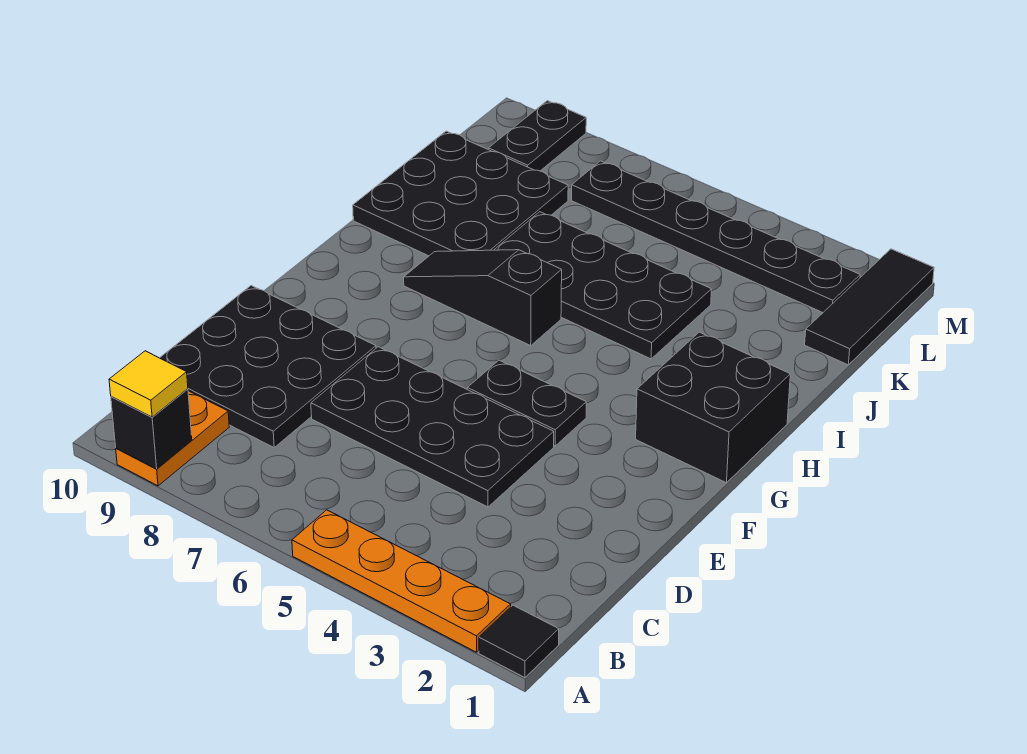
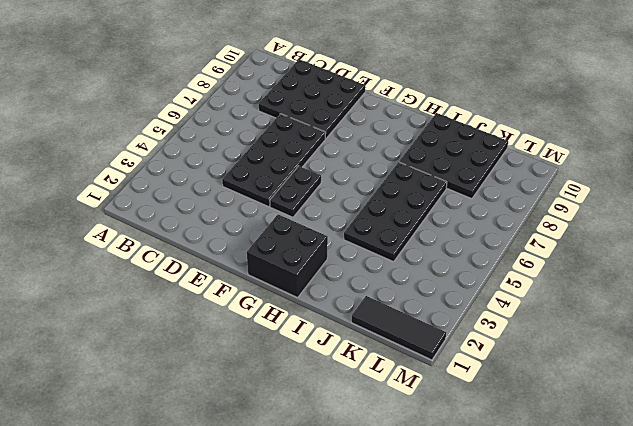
none -> black 1x1 tile [479,605,559,678]
none -> orange 1x4 plate [292,510,511,652]
none -> orange 1x2 plate [116,391,229,486]

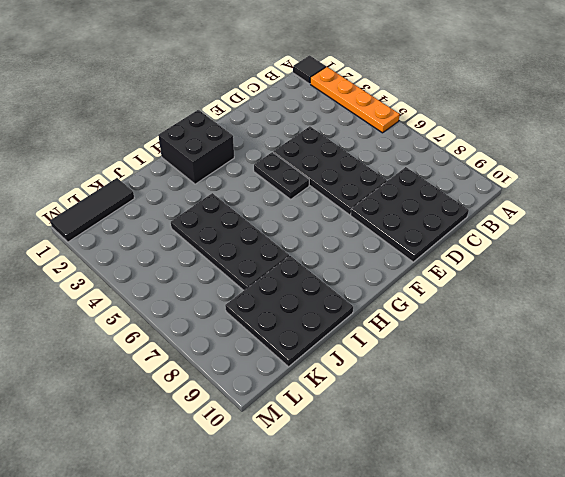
none -> orange 1x2 plate [116,391,229,486]
none -> black 1x3 slope [404,250,562,345]
none -> black 1x6 plate [572,161,860,313]

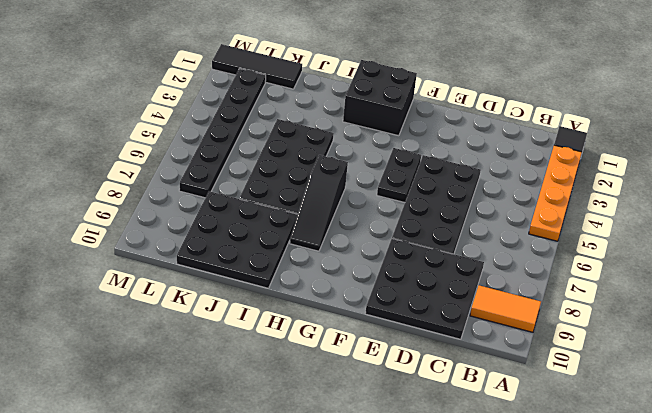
orange 1x2 tile [470,285,541,332] -> orange 1x2 plate [116,391,229,486]
none -> black 1x2 plate [488,101,586,171]
none -> black 1x1 brick [111,389,192,469]
none -> yellow 1x1 tile [109,351,188,417]

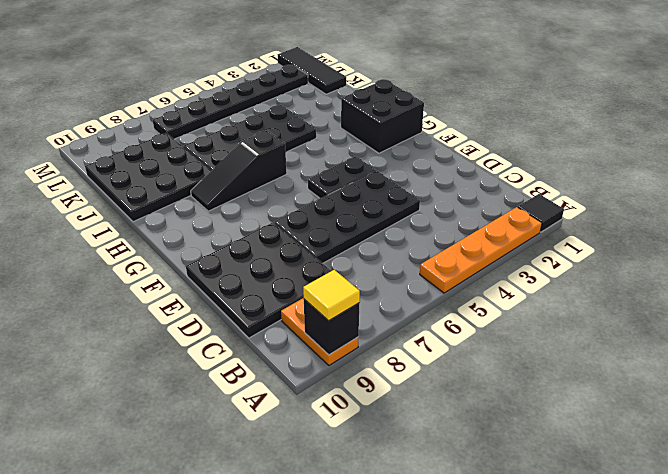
none -> black 1x2 plate [488,101,586,171]

